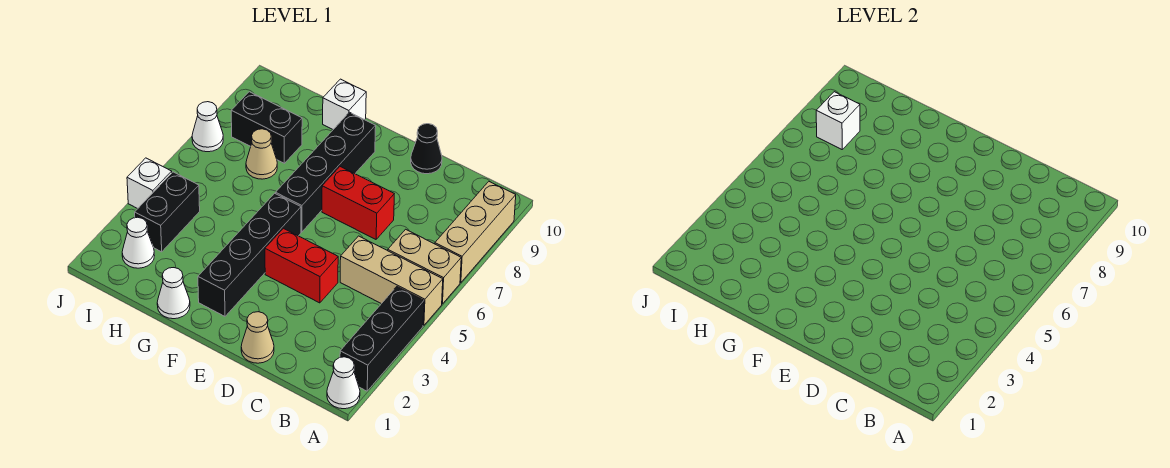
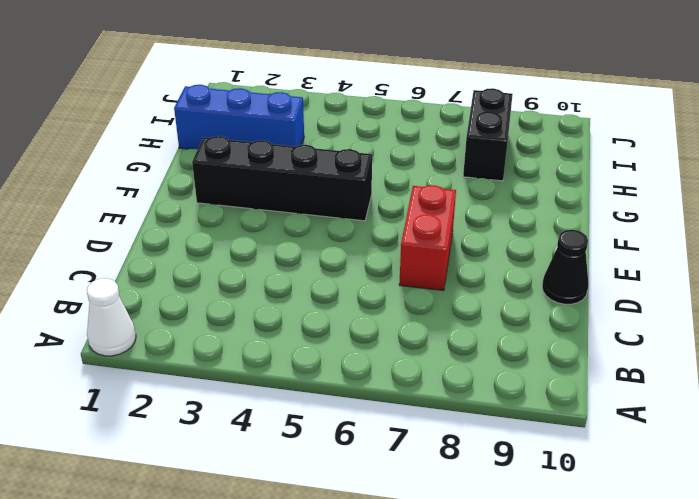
blue 1x3 brick [174,85,304,150] -> none
none -> black 1x3 brick [340,287,424,391]
none -> tan 1x3 brick [340,236,443,325]
none -> tan 1x2 brick [388,229,461,304]

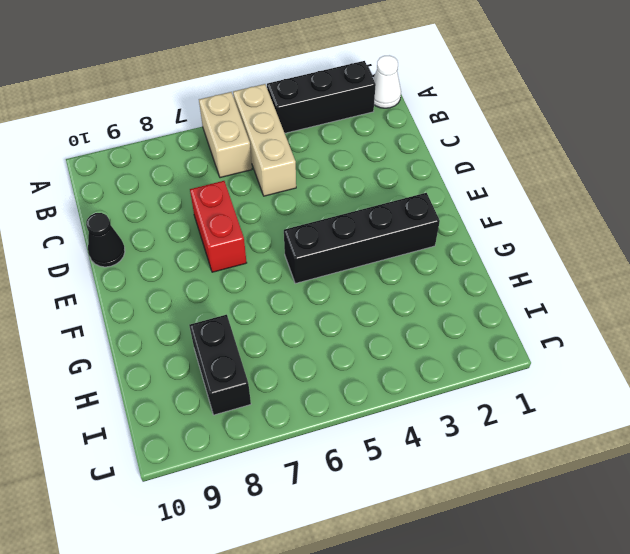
none -> tan 1x3 brick [435,182,516,283]
none -> tan 1x1 cone [241,312,274,363]
none -> red 1x2 brick [265,228,338,303]

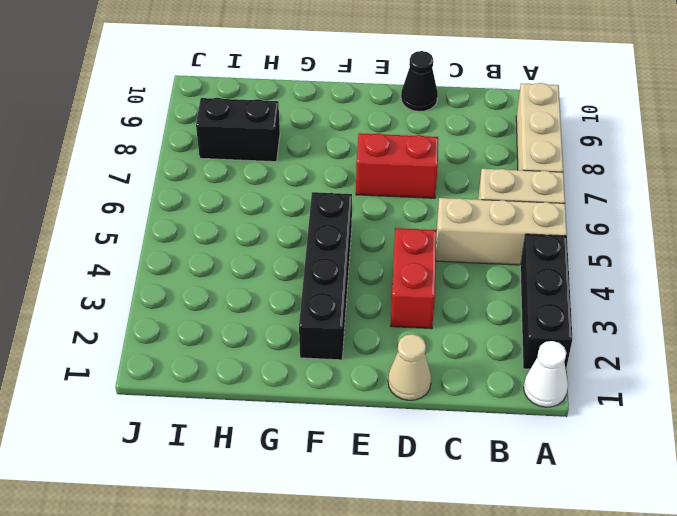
red 1x2 brick [391,228,436,329] -> red 1x2 brick turned to [265,228,338,303]
none -> black 1x4 brick [276,112,376,232]
none -> white 1x1 cone [157,268,190,319]
none -> white 1x1 brick [323,79,366,129]

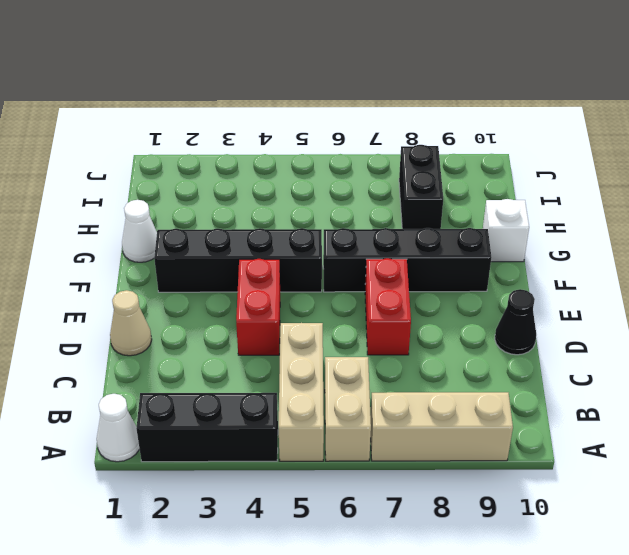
none -> tan 1x1 cone [246,129,277,179]
none -> white 1x1 cone [122,217,154,268]
none -> black 1x2 brick [135,172,200,252]

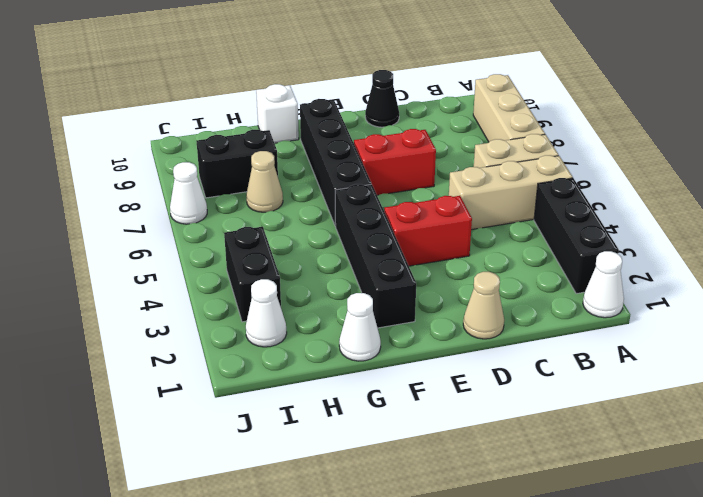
none -> white 1x1 brick [127,158,172,209]
none -> white 1x1 brick [816,92,860,149]

